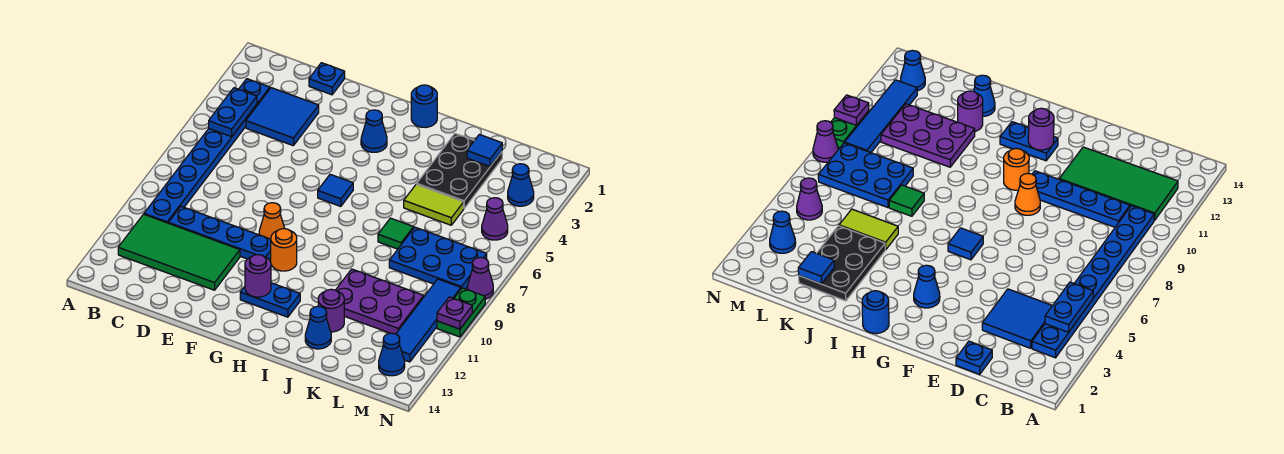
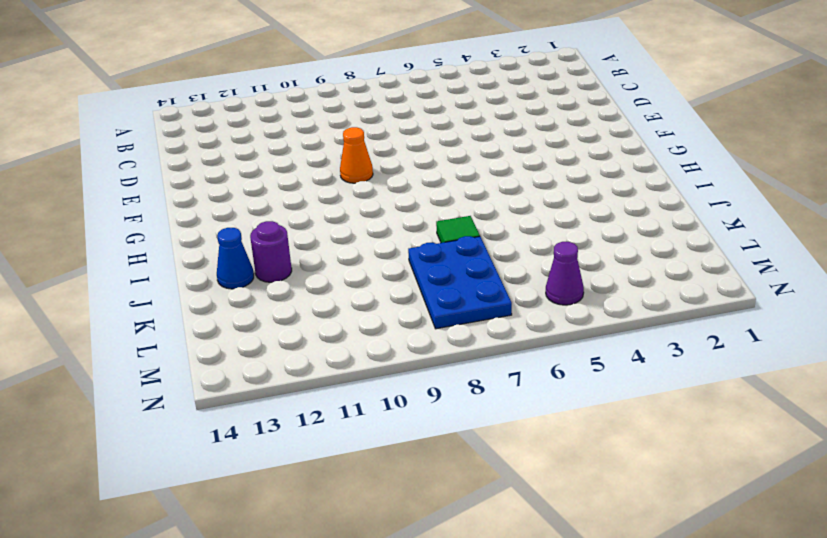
none -> blue 1x8 plate [144,79,270,223]
none -> green 2x4 tile [118,214,240,290]
none -> blue 2x2 tile [246,88,319,146]

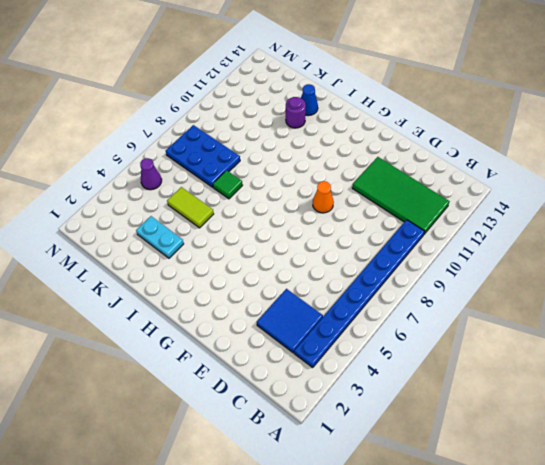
cyan 1x2 plate [136,216,184,258] -> black 2x3 plate [417,134,502,208]
none -> blue 1x4 plate [168,206,271,259]
none -> blue 1x1 plate [309,63,345,95]
none -> blue 1x1 cone [361,110,387,152]

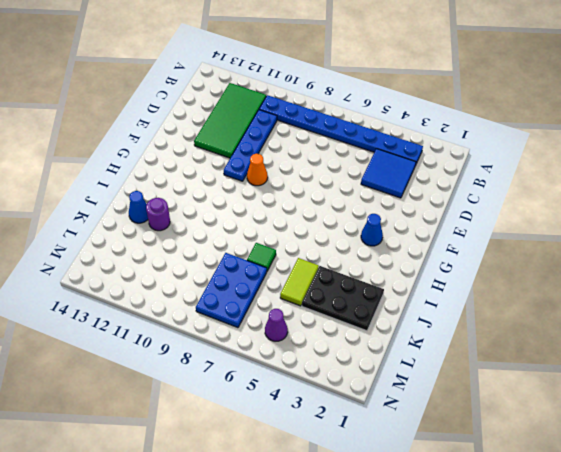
none -> blue 1x1 plate [309,63,345,95]
none -> blue 1x1 tile [318,174,353,206]
none -> orange 1x1 round brick [271,229,297,271]

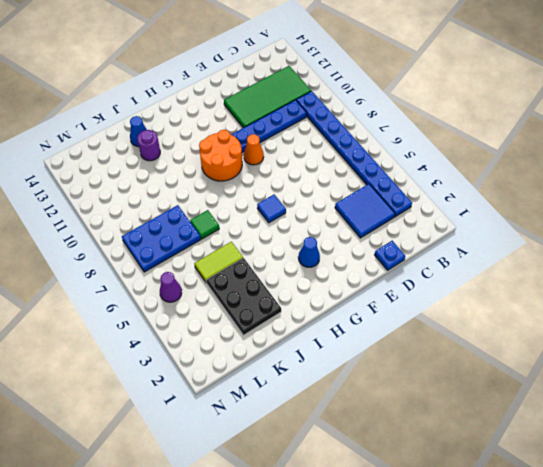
orange 2x2 round brick [199,130,242,181] -> orange 1x1 round brick [271,229,297,271]
none -> blue 1x2 plate [240,283,300,317]
none -> blue 1x1 round brick [411,85,437,127]
none -> purple 2x3 plate [336,269,424,334]

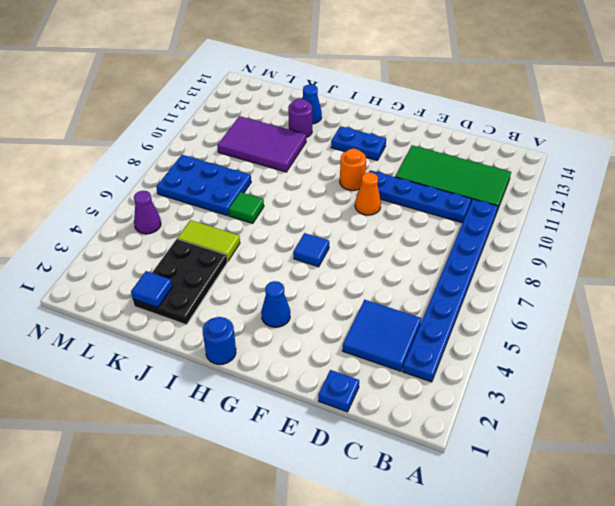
purple 2x3 tile [217,116,306,172] -> purple 2x3 plate [336,269,424,334]
none -> blue 1x1 cone [508,164,534,206]
none -> blue 1x4 tile [396,279,461,362]
none -> blue 1x1 cone [379,333,405,376]

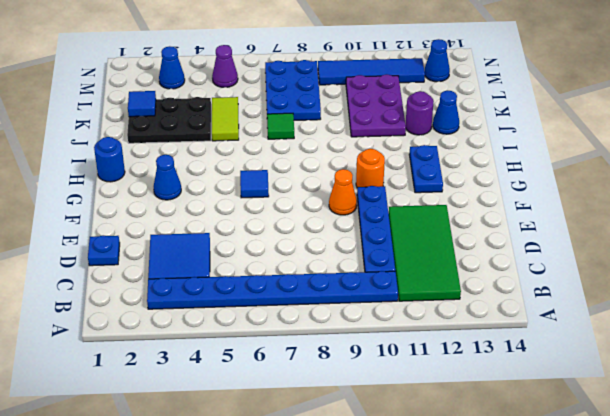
none -> purple 1x1 cone [467,257,493,299]
none -> green 1x2 plate [437,288,485,337]
none -> blue 1x2 plate [209,88,257,137]

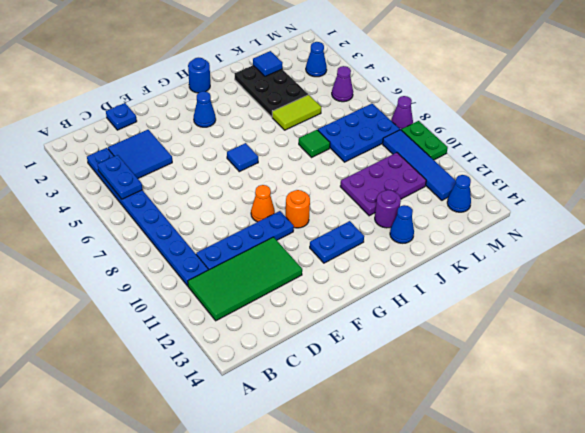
none -> purple 1x1 round brick [245,255,271,297]
none -> purple 1x1 plate [437,297,472,329]

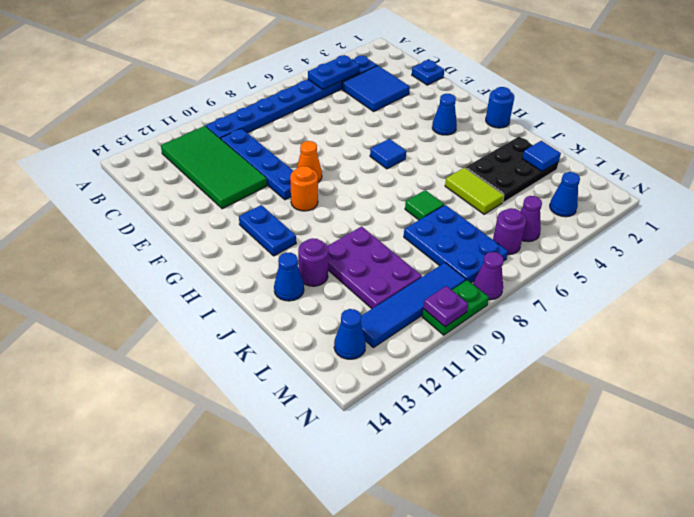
purple 1x1 round brick [493,208,526,255] -> purple 1x1 round brick moved to [245,255,271,297]

